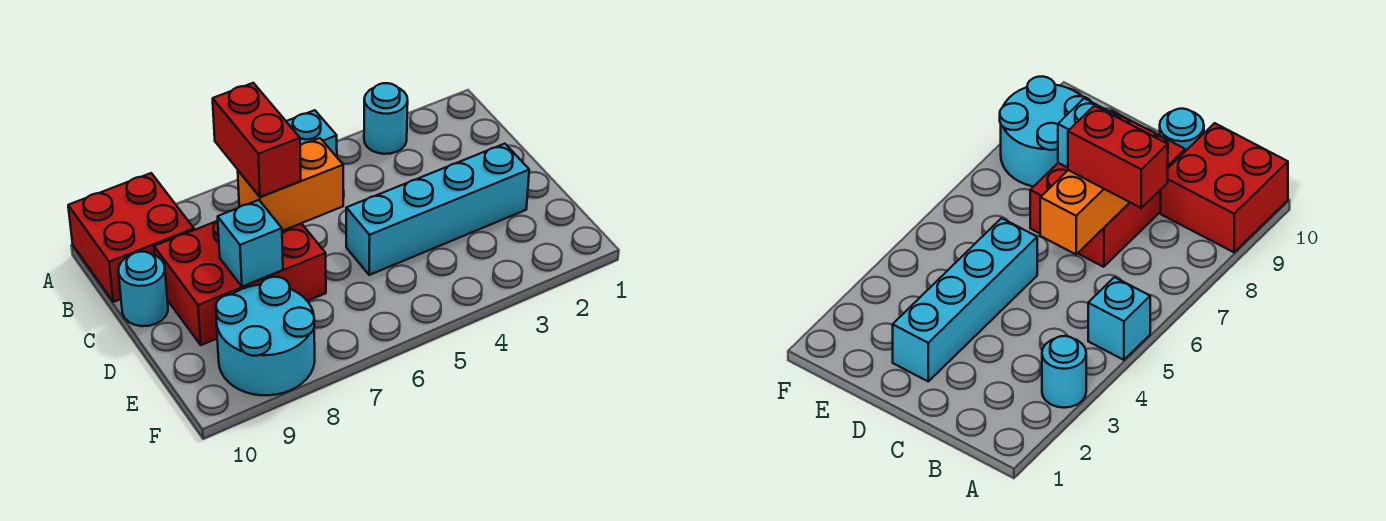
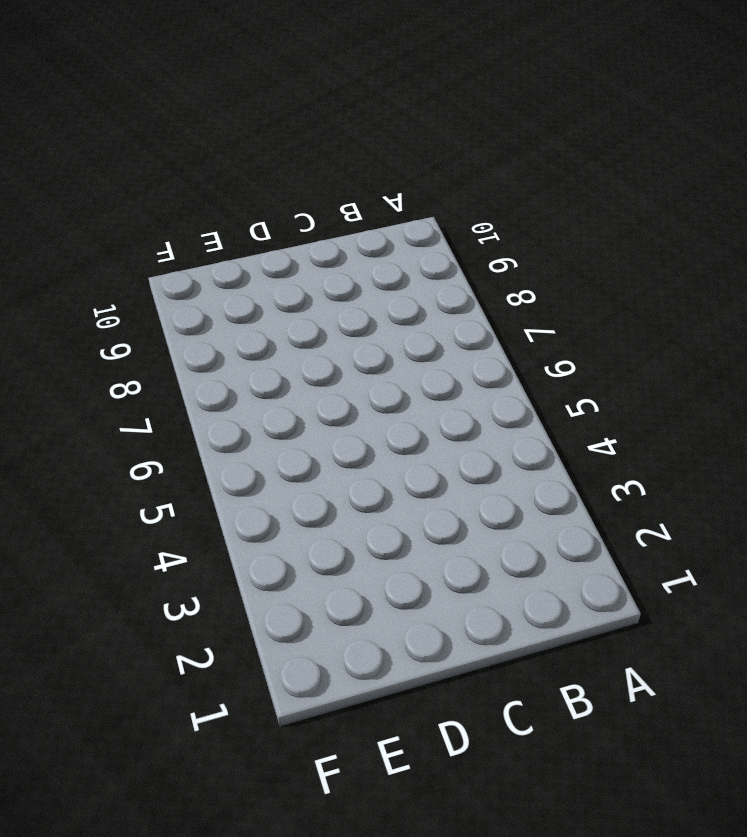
none -> cyan 1x1 round brick [364,83,408,154]
none -> cyan 1x1 brick [286,110,337,157]

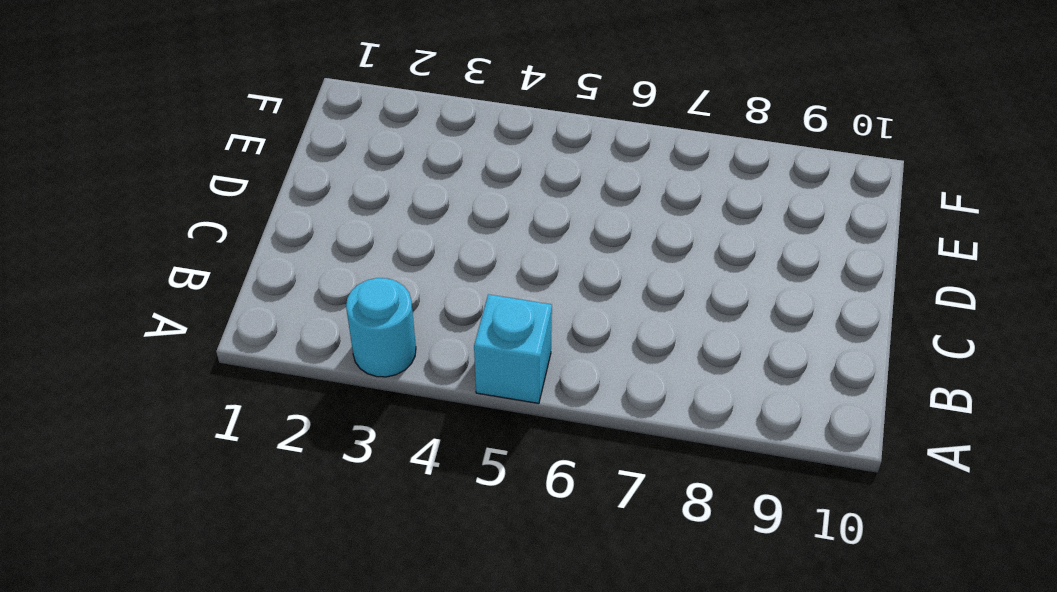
none -> red 2x2 brick [68,173,194,302]
none -> red 2x3 brick [154,221,326,345]

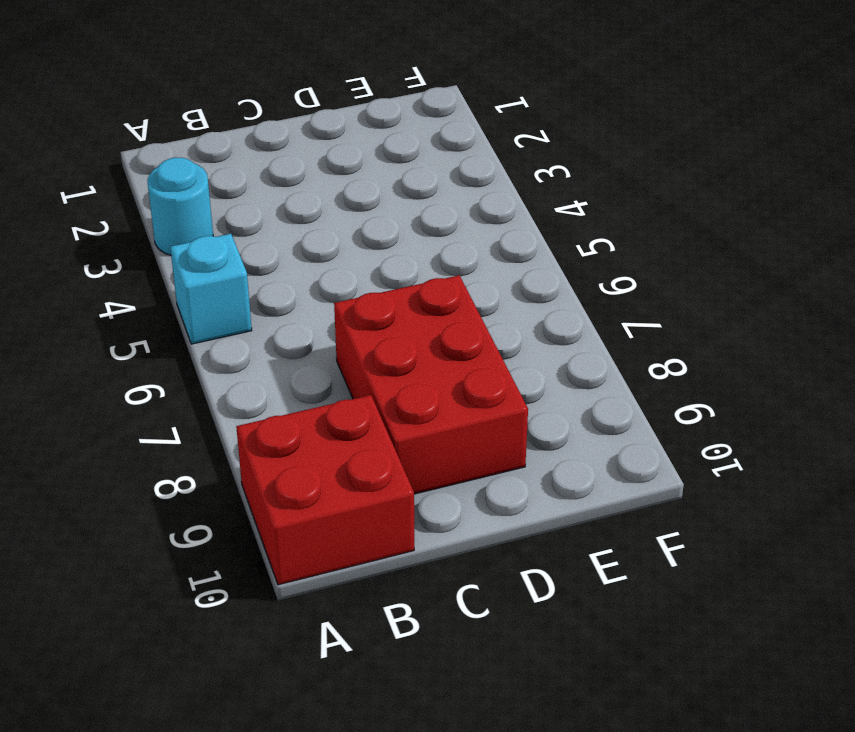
none -> cyan 1x1 round brick [119,252,168,326]
none -> cyan 1x4 brick [346,144,529,275]

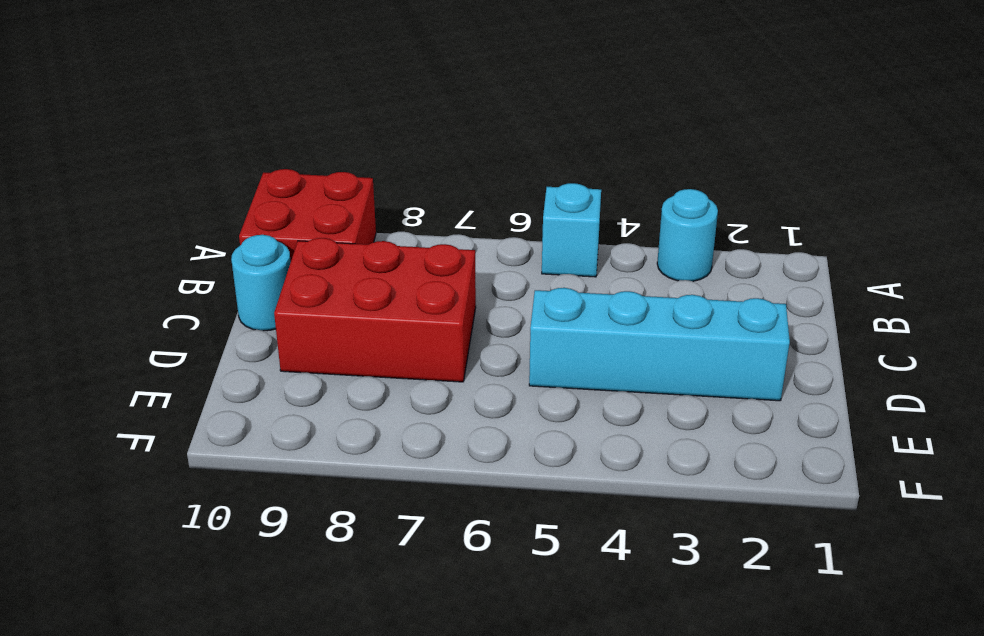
none -> cyan 2x2 round brick [216,277,315,395]
none -> orange 1x2 brick [238,138,343,231]

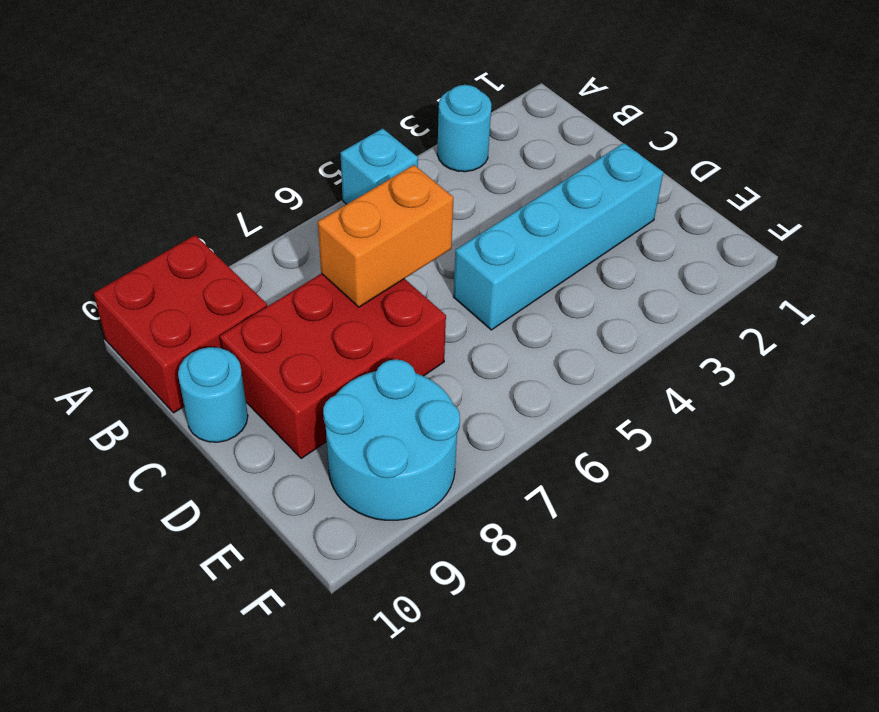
none -> cyan 1x1 brick [218,200,283,287]
none -> red 1x2 brick [213,83,301,197]

